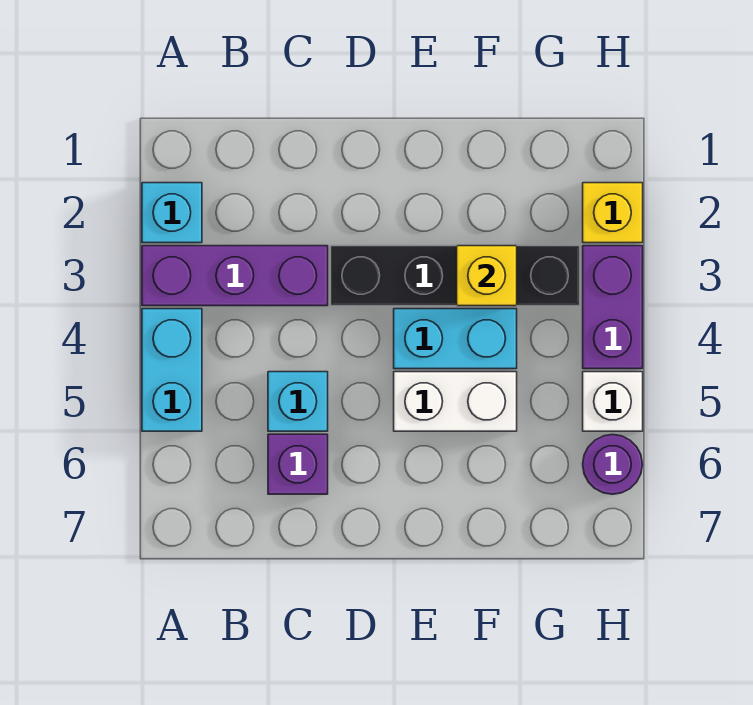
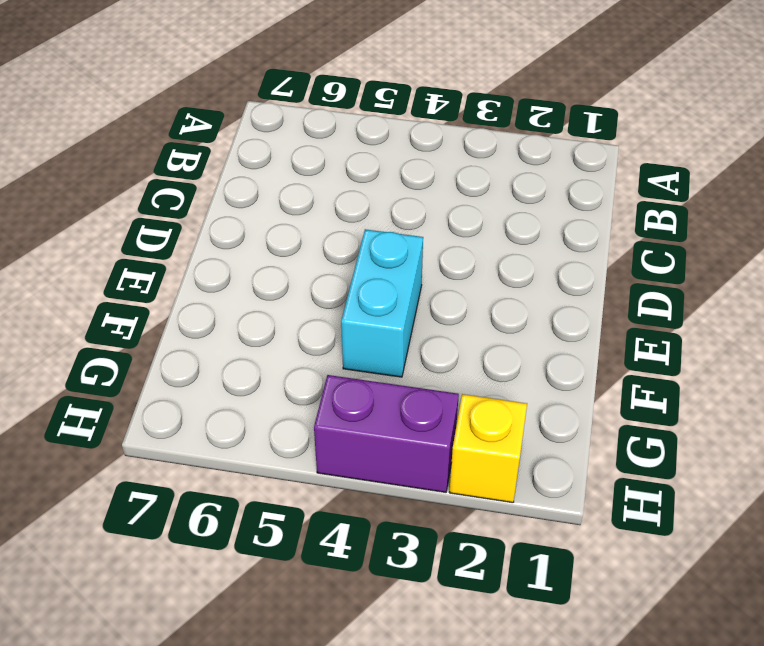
none -> cyan 1x1 brick [142,183,202,243]
none -> purple 1x3 brick [142,246,328,306]
none -> cyan 1x2 brick [142,309,202,431]

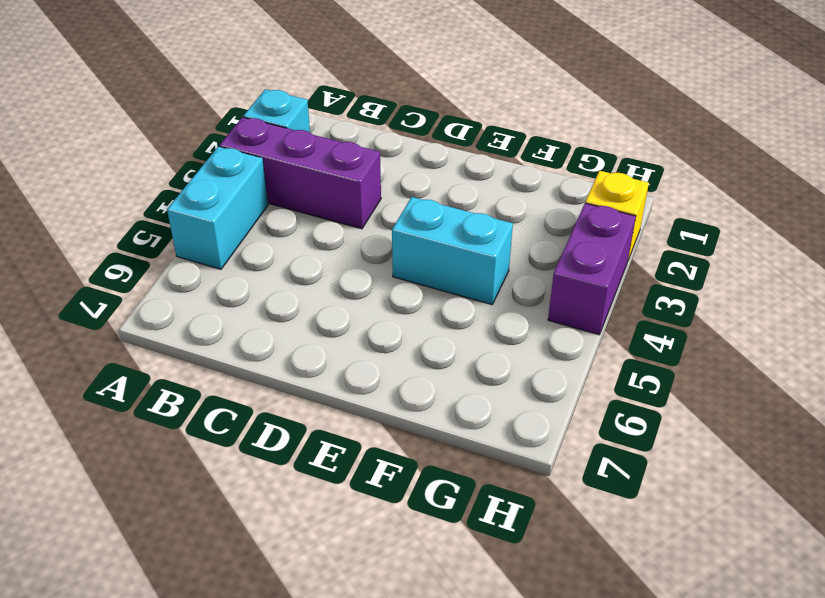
none -> cyan 1x1 brick [268,372,328,431]
none -> purple 1x1 brick [268,434,328,494]
none -> black 1x4 brick [331,246,580,306]

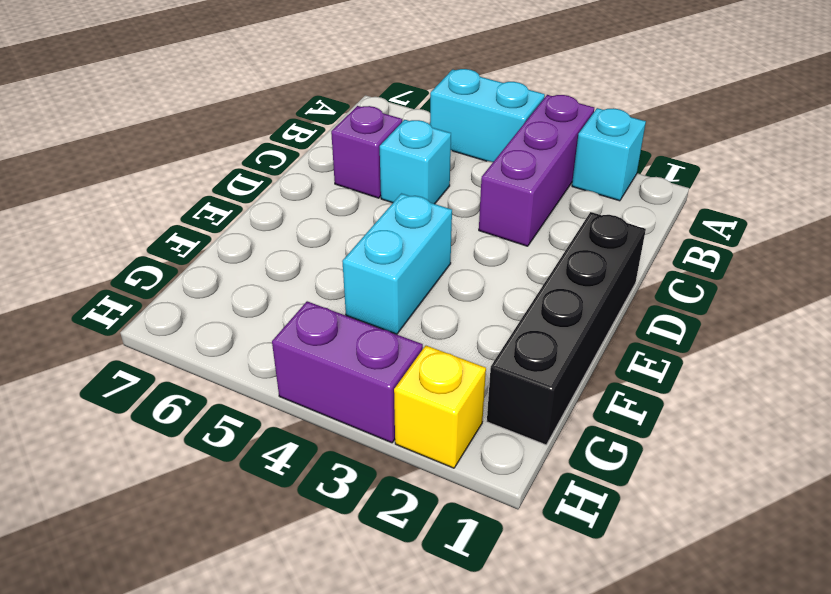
black 1x4 brick [487,212,646,445] -> black 1x4 brick moved to [331,246,580,306]
none -> white 1x2 brick [394,372,517,431]
none -> white 1x1 brick [583,372,643,431]
none -> purple 1x1 round brick [583,435,642,494]

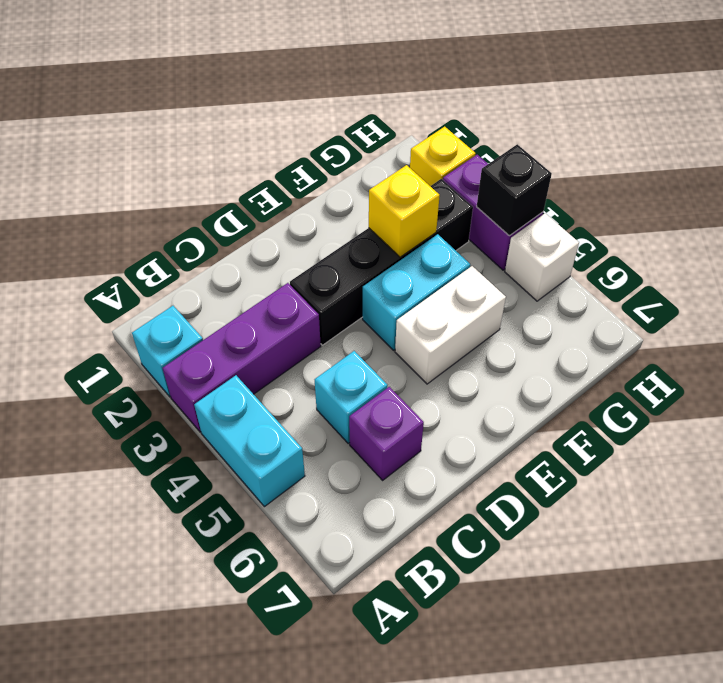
black 1x1 brick [477,144,552,236] -> none
none -> purple 1x1 round brick [583,435,642,494]

